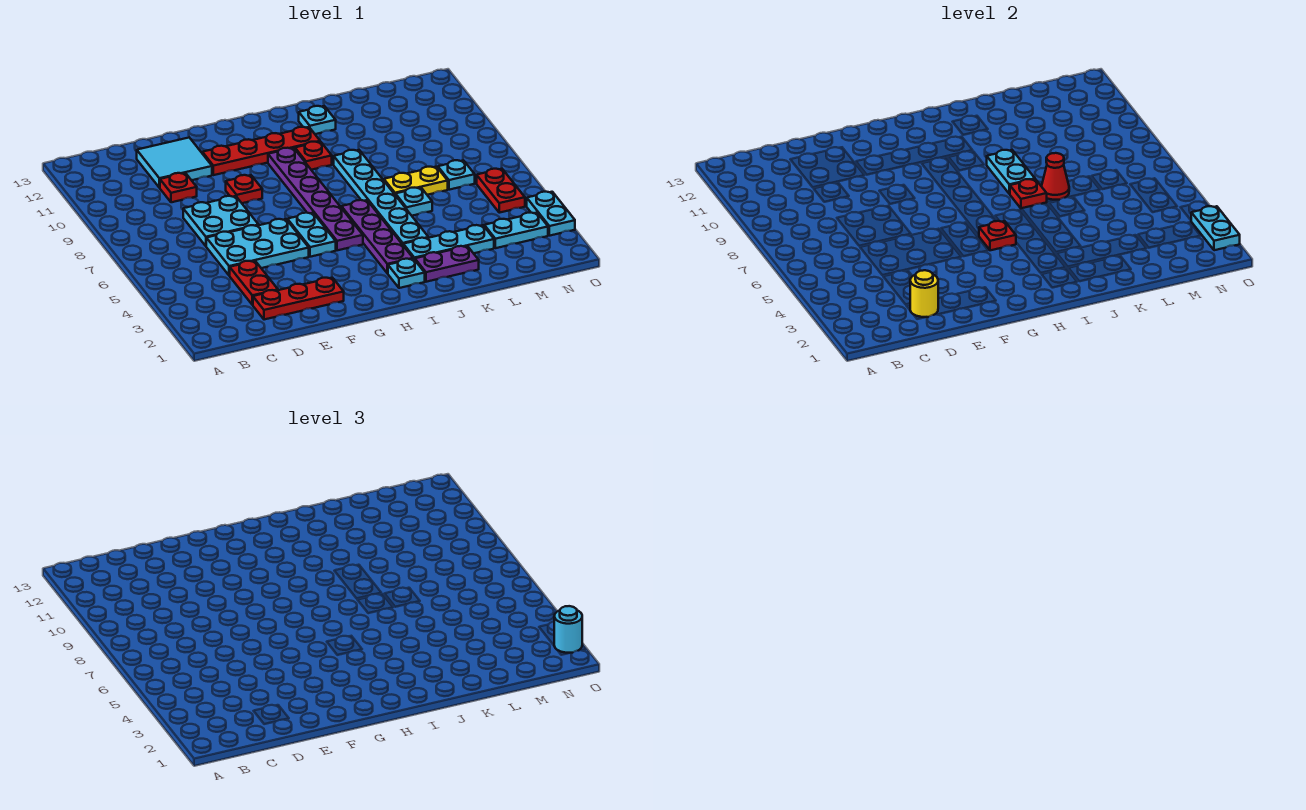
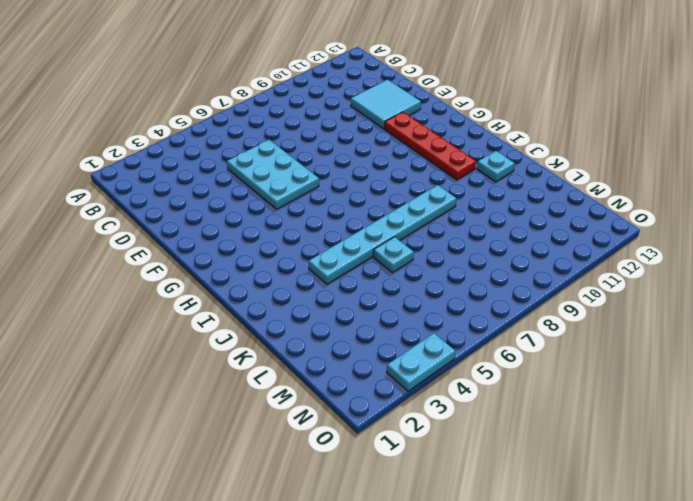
none -> red 1x3 plate [253,278,344,320]
none -> red 1x2 plate [230,261,278,305]
none -> cyan 2x2 plate [183,196,259,246]
none -> red 1x1 plate [160,173,197,202]

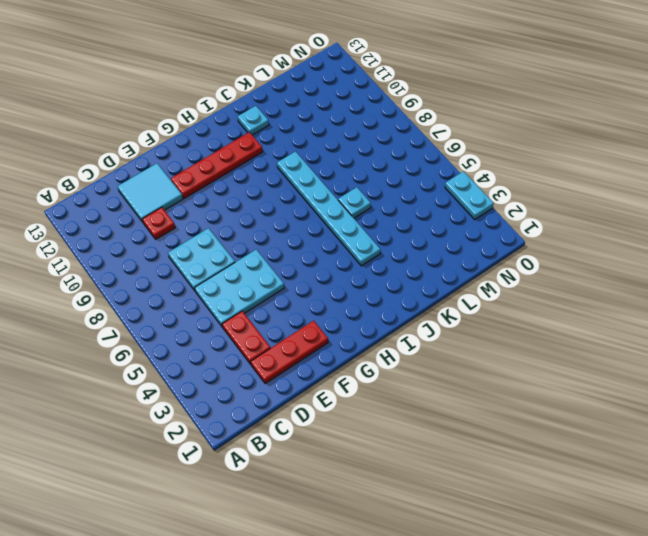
none -> red 1x1 plate [226,175,262,203]
none -> cyan 1x2 plate [287,213,336,257]
none -> purple 1x6 plate [268,148,363,250]
none -> cyan 1x1 plate [388,259,425,288]

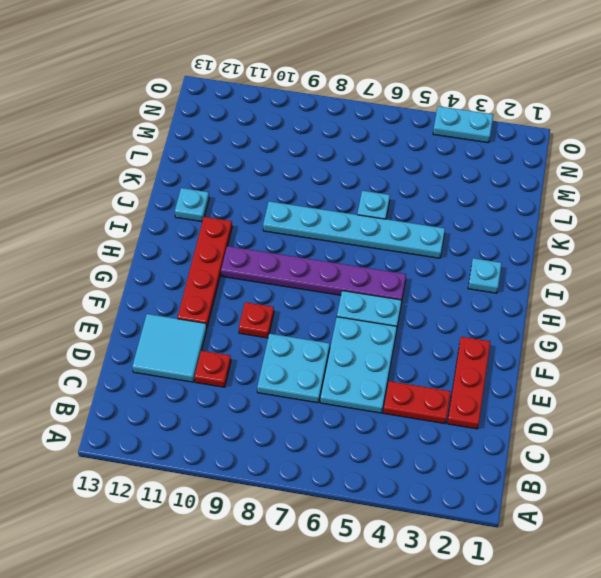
none -> purple 1x4 plate [341,200,413,273]
none -> red 1x1 plate [295,142,332,170]
none -> purple 1x2 plate [415,246,479,282]
none -> cyan 1x3 plate [403,225,494,260]

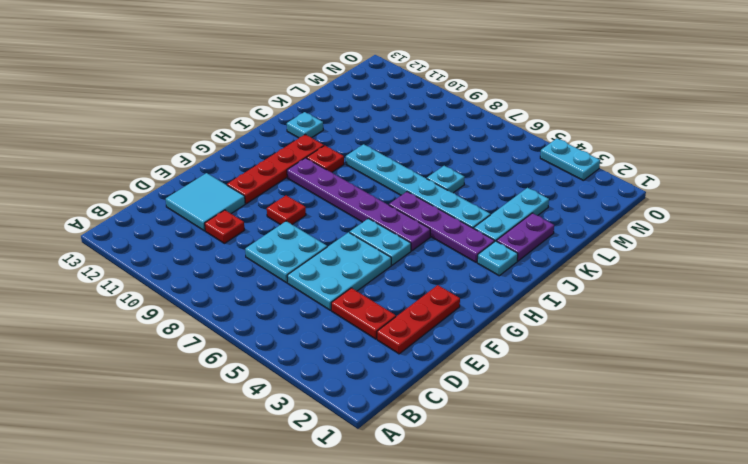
none -> yellow 1x2 plate [384,167,448,195]
none -> cyan 1x2 plate [484,213,548,248]
none -> cyan 1x1 plate [438,160,475,190]
none -> red 1x2 plate [477,169,525,213]

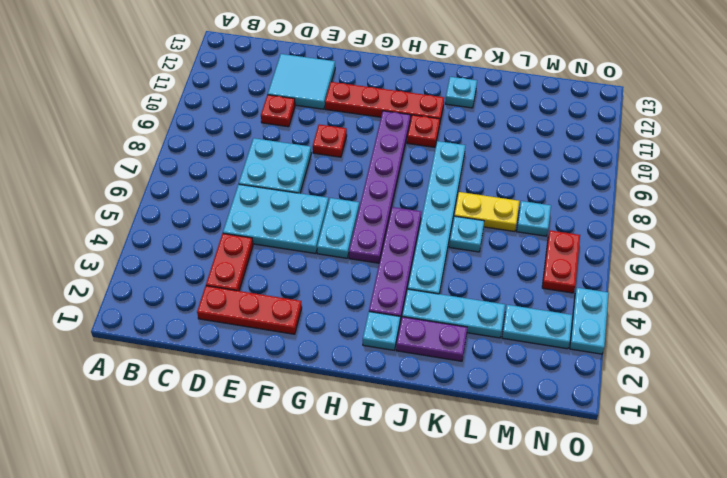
none -> yellow 1x1 round brick [910,270,938,317]
none -> red 1x1 plate [979,221,1016,250]
none -> red 1x1 plate [1010,179,1047,209]
none -> cyan 1x2 plate [987,150,1035,194]

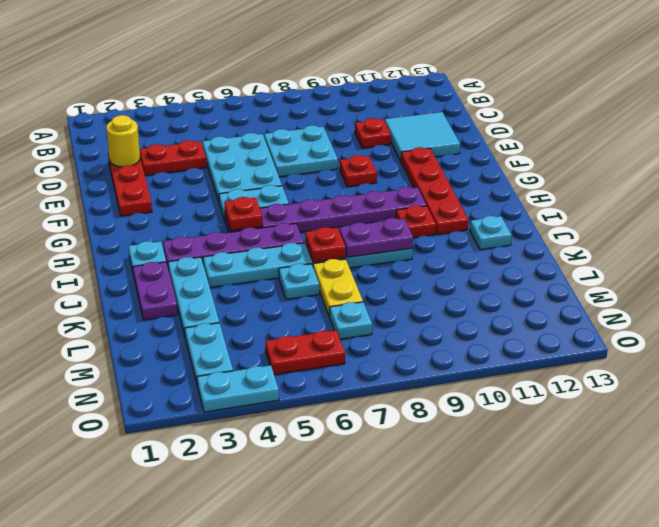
purple 1x2 plate [339,218,413,257] -> cyan 1x2 plate [987,150,1035,194]
none -> red 1x1 cone [1042,153,1069,200]
none -> cyan 1x2 plate [1191,206,1240,250]
none -> cyan 1x1 round brick [554,606,582,653]

